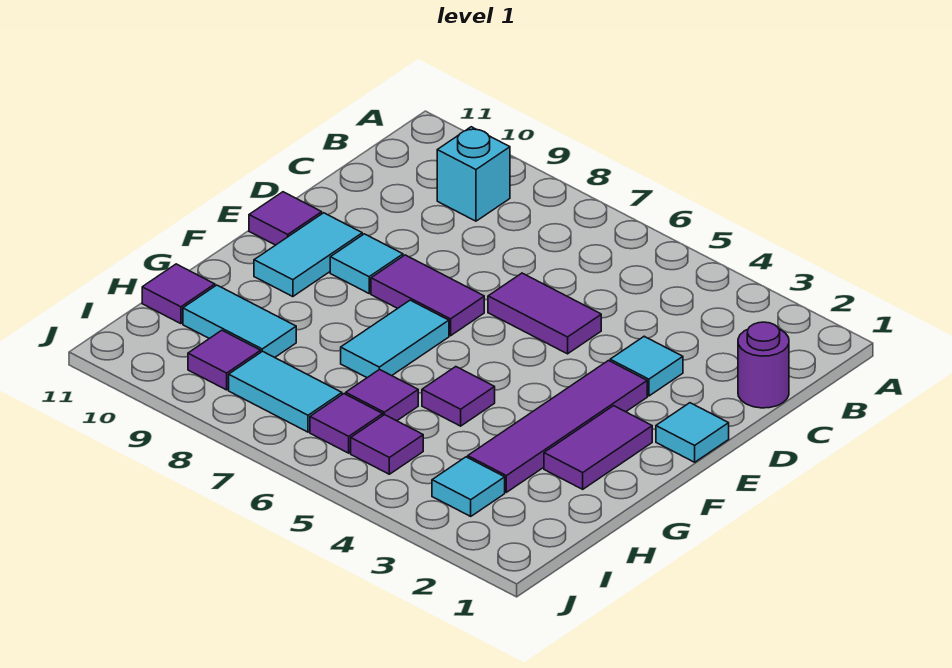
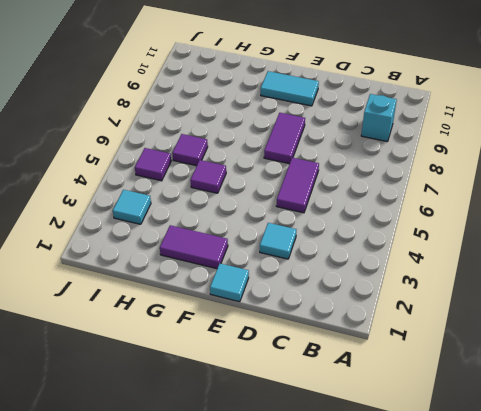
none -> purple 1x1 round brick [738,322,789,408]
none -> purple 1x4 tile [468,361,647,492]
none -> cyan 1x1 tile [330,234,403,293]

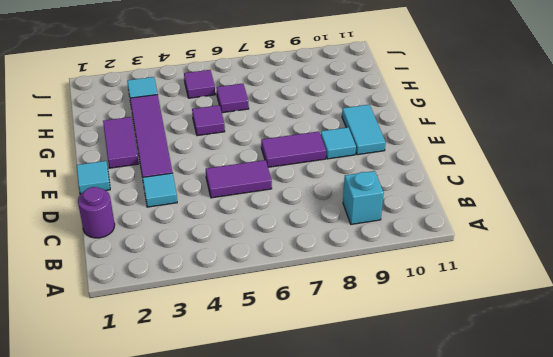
none -> purple 1x1 tile [249,192,322,245]
none -> cyan 1x2 tile [341,300,449,378]
none -> cyan 1x2 tile [183,285,296,357]

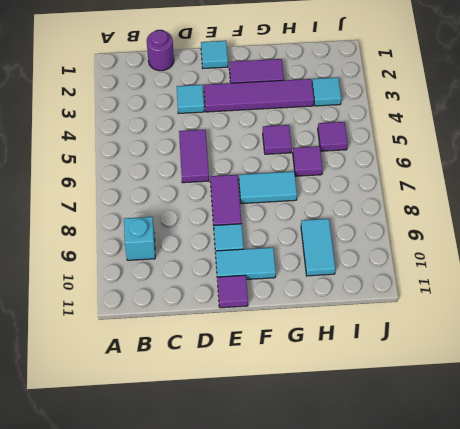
none -> purple 1x1 tile [142,264,215,324]
none -> purple 1x1 tile [310,394,383,453]
none -> cyan 1x2 tile [229,351,342,432]

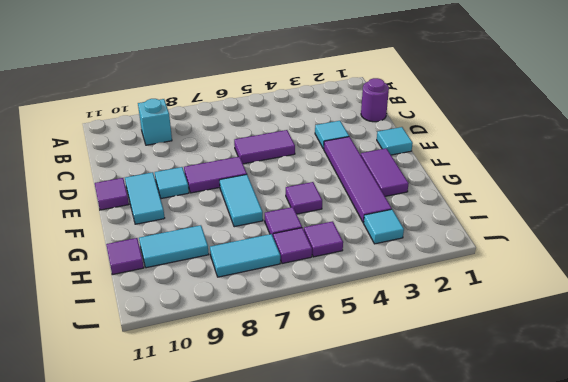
none -> purple 1x1 tile [188,330,261,390]

